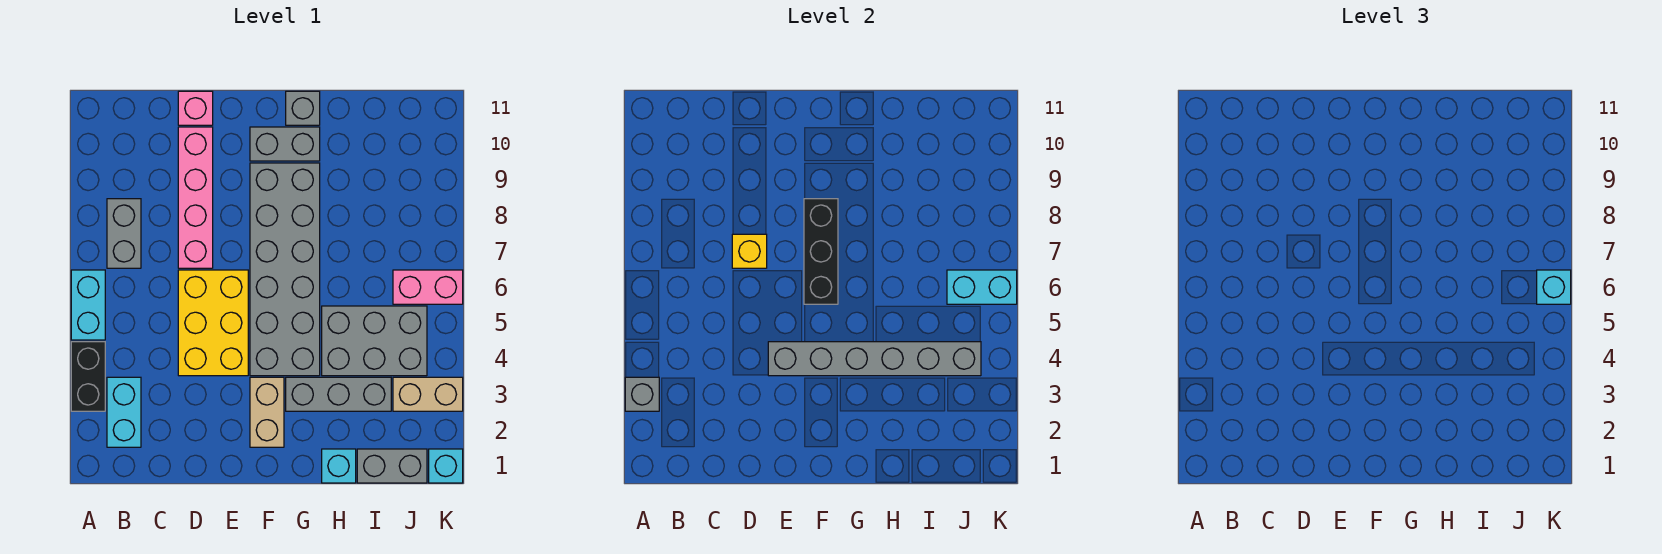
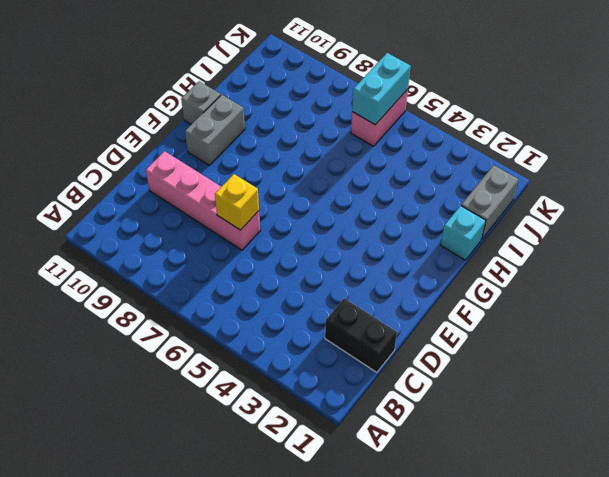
black 1x2 brick [325,298,397,372] -> black 1x2 brick moved to [71,342,105,411]
none -> cyan 1x2 brick [71,270,105,340]
none -> cyan 1x2 brick [107,377,141,447]
none -> grey 1x2 brick [107,199,141,268]

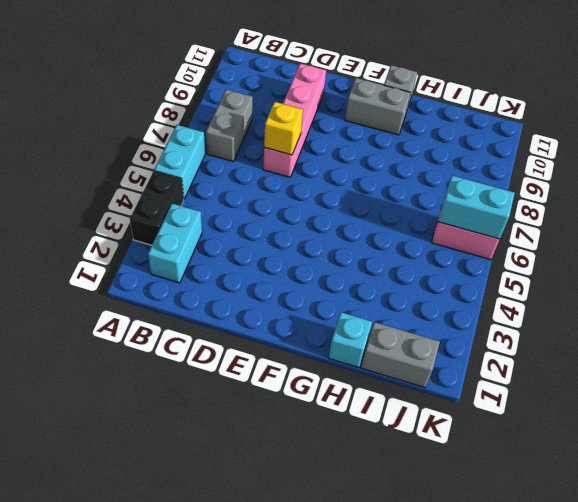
none -> yellow 2x3 brick [178,270,248,376]
none -> pink 1x1 brick [178,91,213,125]
none -> tan 1x2 brick [250,377,284,447]

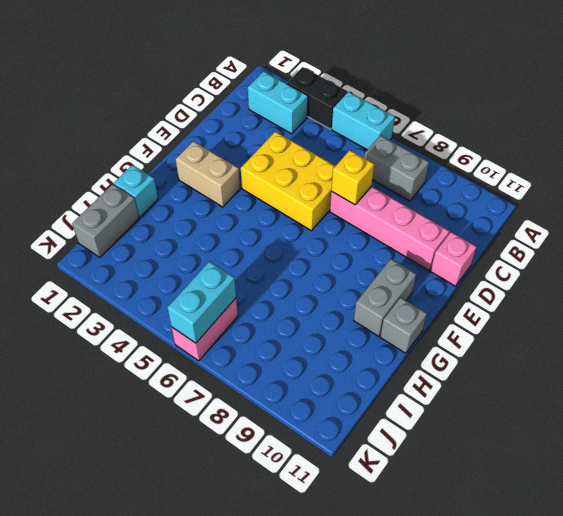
none -> grey 2x6 brick [250,163,320,376]
none -> grey 1x3 brick [286,377,391,411]
none -> grey 2x3 brick [322,306,427,376]

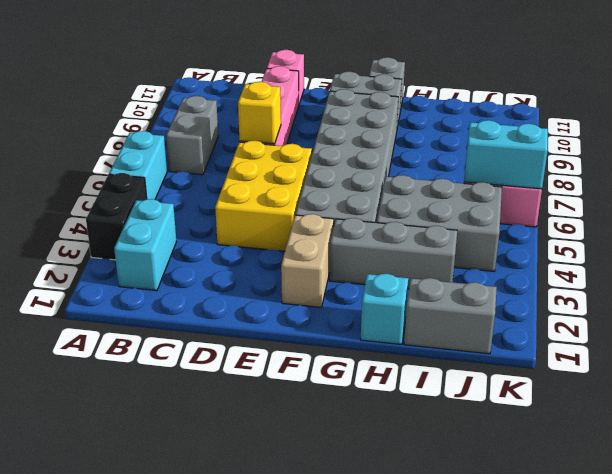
none -> tan 1x2 brick [393,377,463,411]
none -> cyan 1x1 brick [429,449,463,483]
none -> grey 1x1 brick [625,377,659,411]

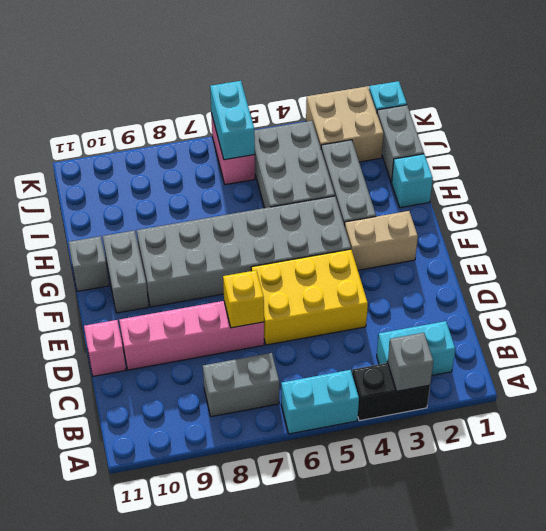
tan 2x2 brick [306,86,383,162] -> tan 1x2 brick [393,377,463,411]
none -> grey 1x6 brick [768,342,981,376]
none -> black 1x3 brick [804,199,838,304]
none -> cyan 1x1 brick [1537,270,1571,304]

